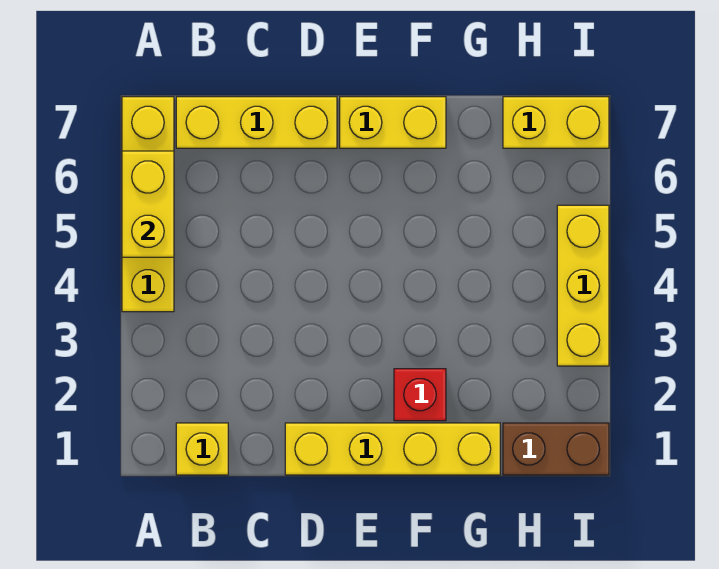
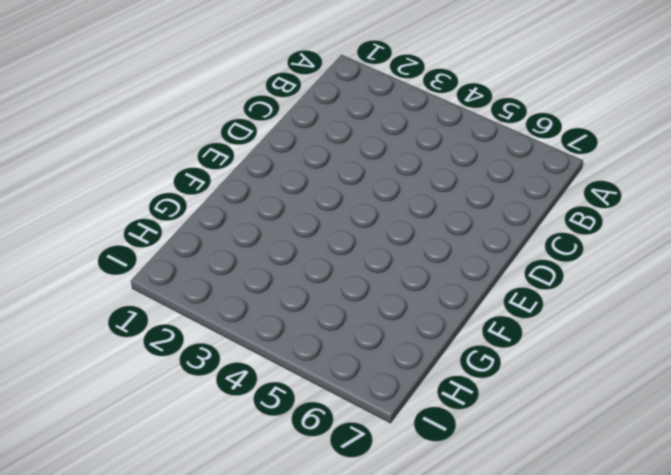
none -> yellow 1x4 brick [122,97,174,312]
none -> yellow 1x1 brick [176,423,228,475]

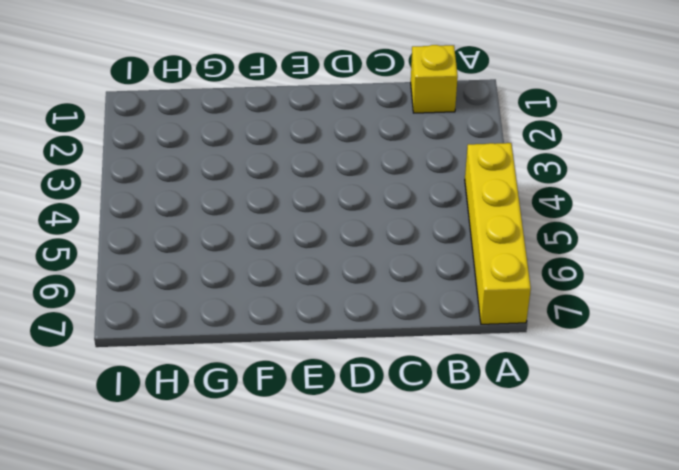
none -> yellow 1x3 brick [176,97,337,148]
none -> yellow 1x4 brick [285,423,500,475]

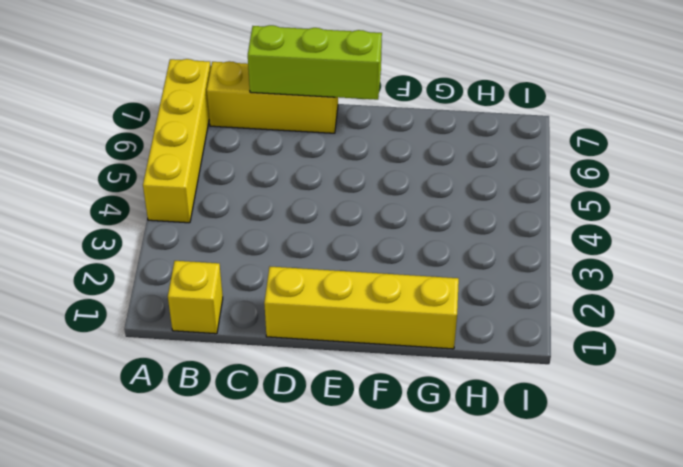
lime 1x3 brick [248,25,382,100] -> none
none -> yellow 1x2 brick [340,97,446,148]
none -> red 1x1 brick [394,369,446,421]

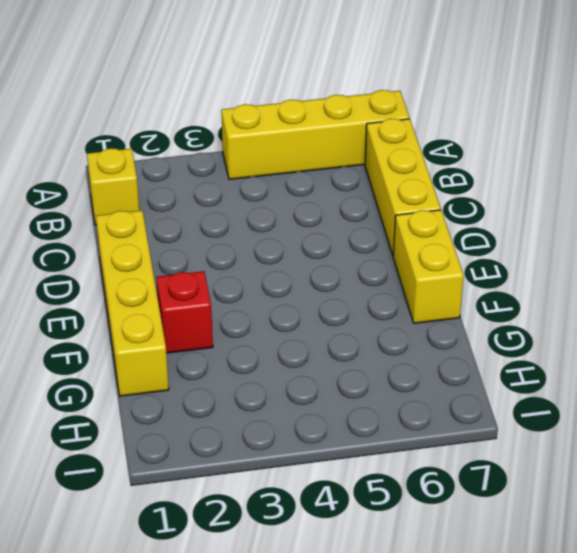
none -> brown 1x2 brick [503,423,609,475]
none -> yellow 1x2 brick [503,97,609,148]

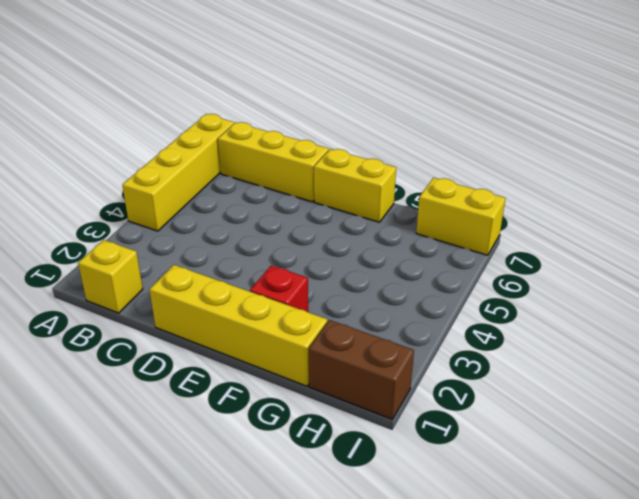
none -> yellow 1x3 brick [557,205,609,366]
none -> yellow 1x2 brick [122,151,174,257]

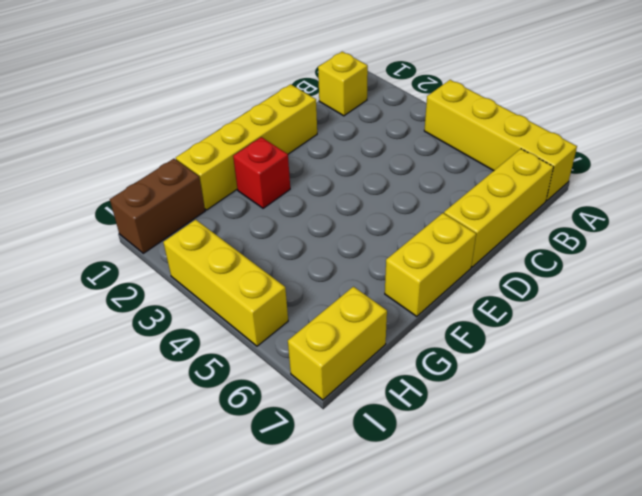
none -> yellow 1x2 brick [122,151,174,257]

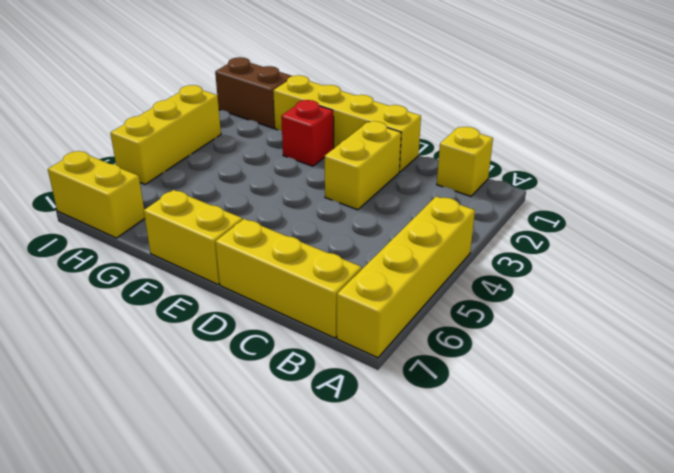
yellow 1x2 brick [325,121,401,210] -> yellow 1x2 brick moved to [122,151,174,257]

